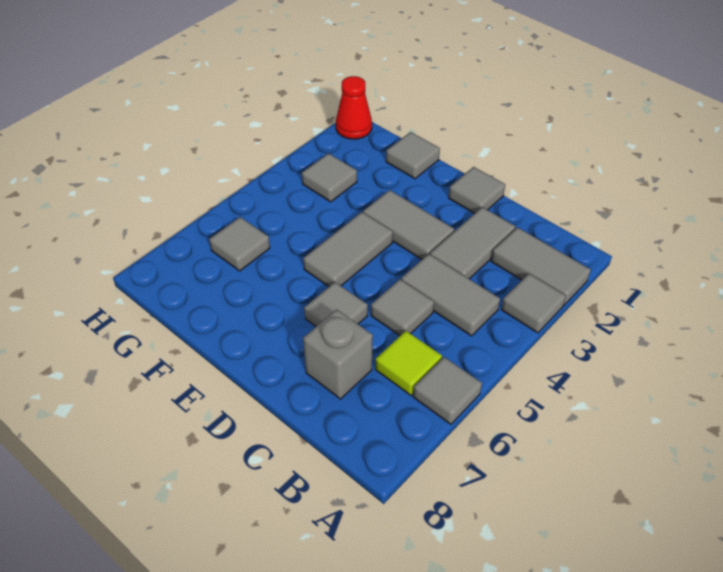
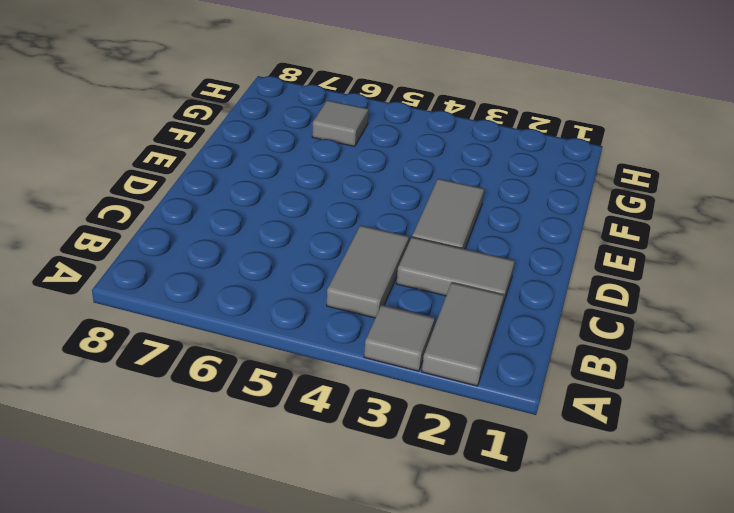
none -> grey 1x1 tile [413,357,482,424]
none -> lime 1x1 tile [375,331,442,395]
none -> grey 1x1 tile [371,279,434,336]

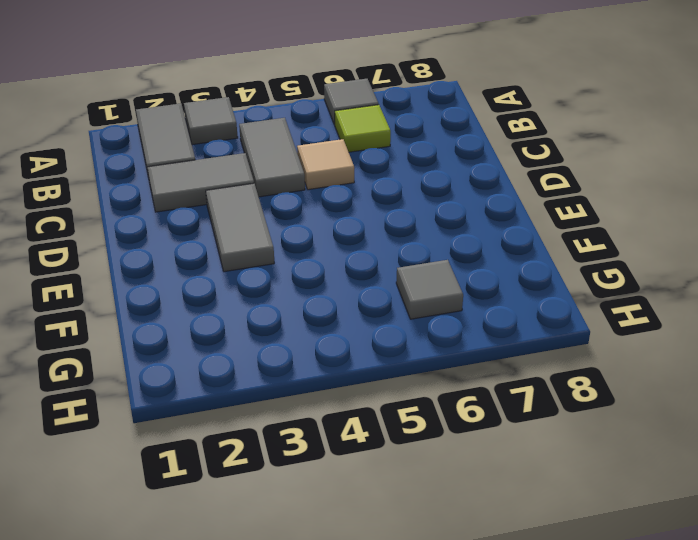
tan 1x1 tile [297,139,354,190] -> grey 1x1 tile [371,279,434,336]
none -> grey 1x1 brick [303,309,373,399]
none -> grey 1x1 tile [449,167,505,213]
none -> grey 1x1 tile [304,282,368,326]

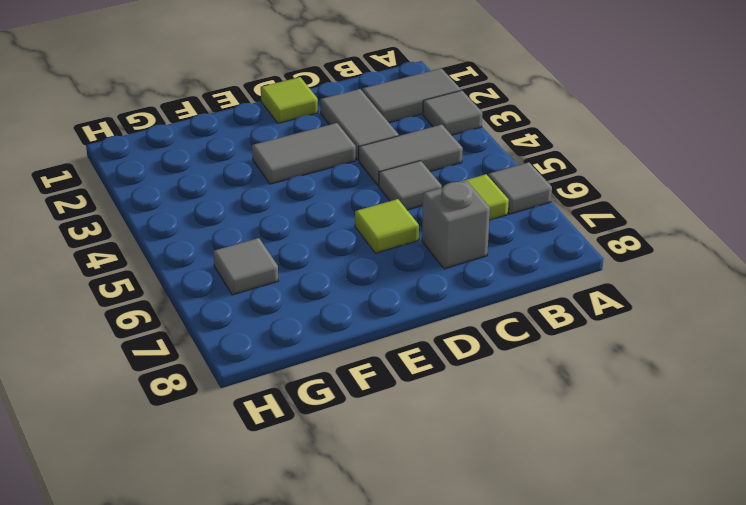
lime 1x1 tile [261,77,318,123] -> grey 1x1 tile [449,167,505,213]
lime 1x1 tile [355,199,419,253] -> grey 1x1 tile [304,282,368,326]
none -> grey 1x2 tile [303,212,393,286]
none -> grey 1x1 tile [386,132,440,179]
none -> grey 1x1 tile [302,153,357,202]

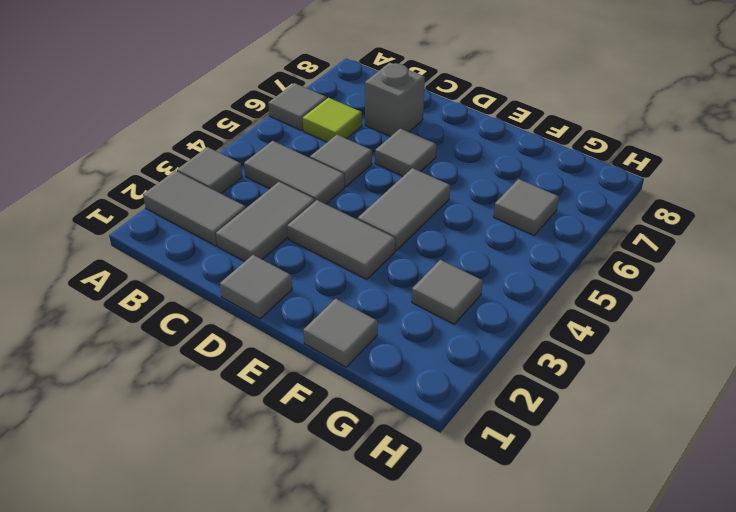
none -> red 1x1 cone [336,76,372,139]

